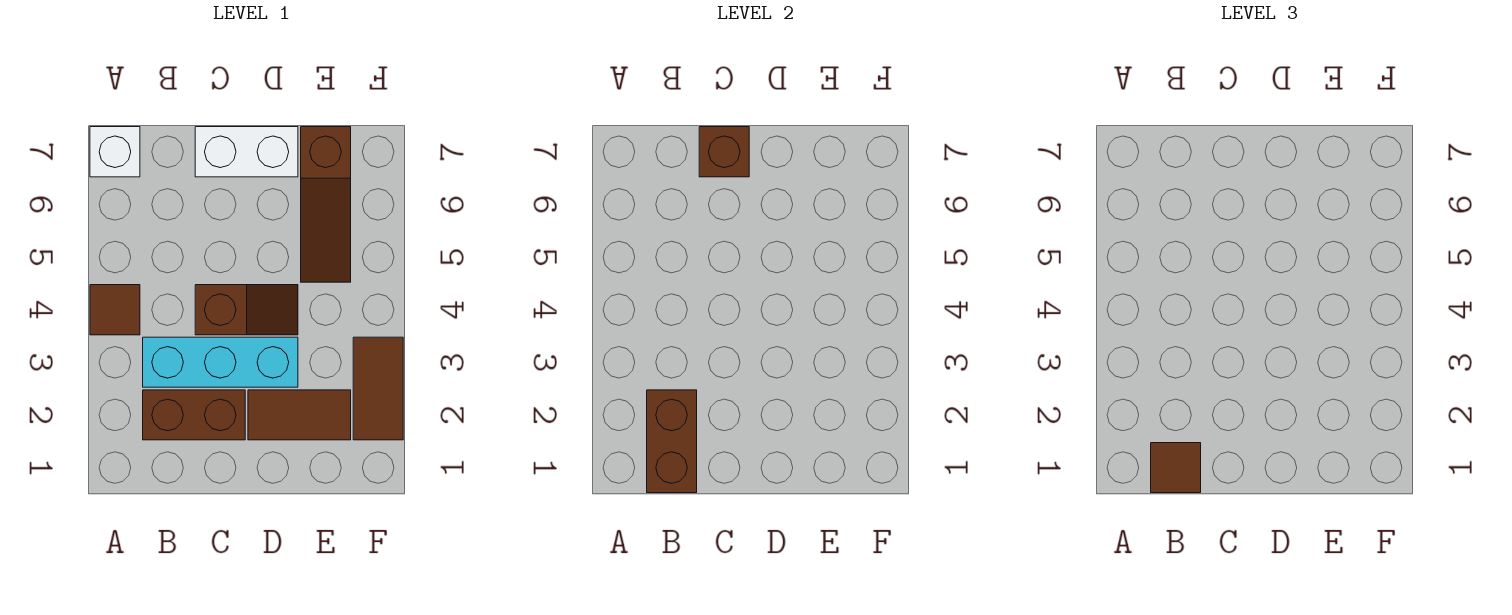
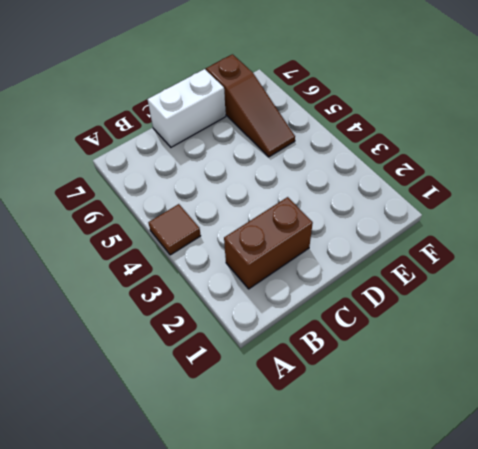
none -> white 1x1 brick [90,127,140,177]
none -> cyan 1x3 brick [143,337,298,387]
none -> brown 1x2 slope [195,285,298,335]

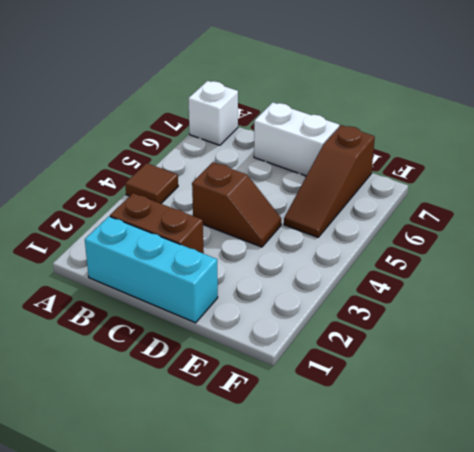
cyan 1x3 brick [85,216,218,323] -> cyan 1x3 brick moved to [143,337,298,387]
none -> brown 1x2 tile [248,390,351,440]
none -> brown 1x2 tile [353,337,403,440]
none -> brown 1x2 brick [647,390,697,493]

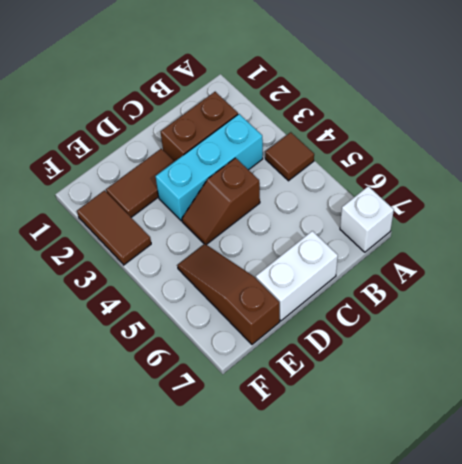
none -> brown 1x2 brick [647,390,697,493]
none -> brown 1x1 brick [699,127,749,177]
none -> brown 1x1 tile [1151,443,1201,493]

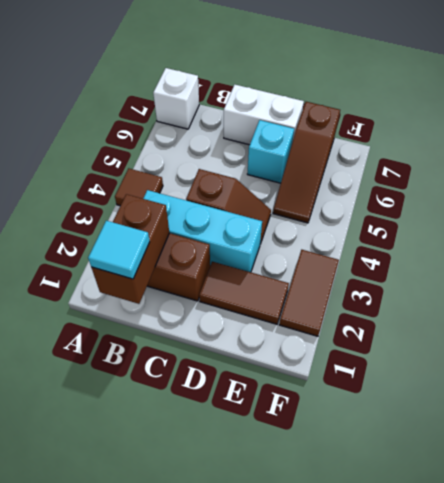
cyan 1x1 tile [88,221,150,279] -> brown 1x1 tile [1151,443,1201,493]
cyan 1x1 brick [247,120,294,183] -> none
none -> brown 1x1 brick [699,127,749,177]

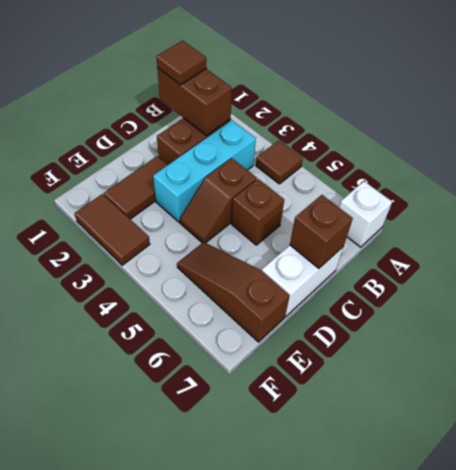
brown 1x1 brick [231,179,284,245] -> none

